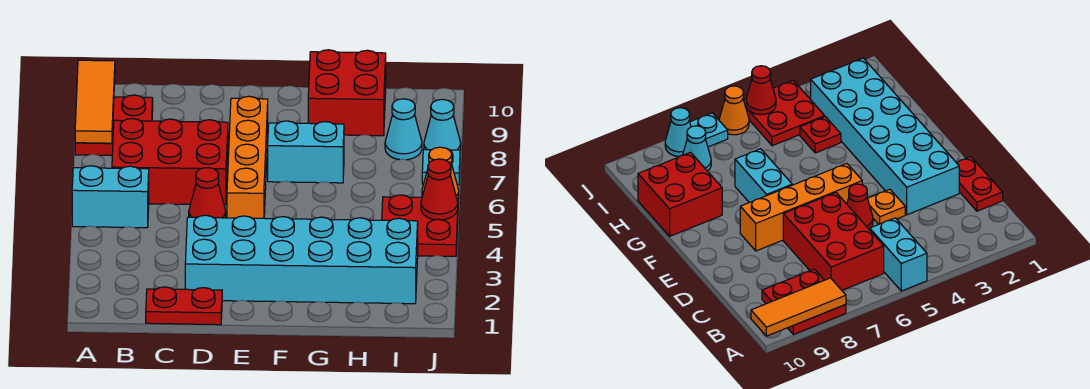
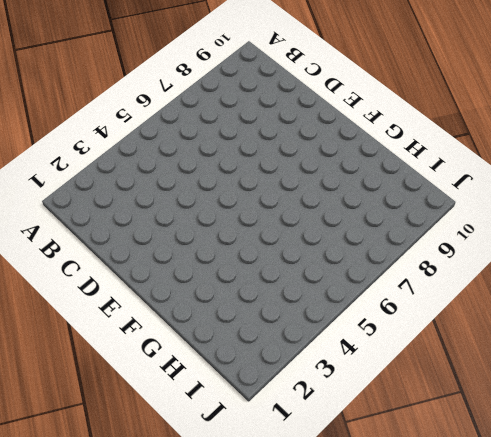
none -> cyan 1x2 brick [72,166,149,228]
none -> red 2x2 plate [75,95,153,155]
none -> red 2x3 brick [112,119,228,205]

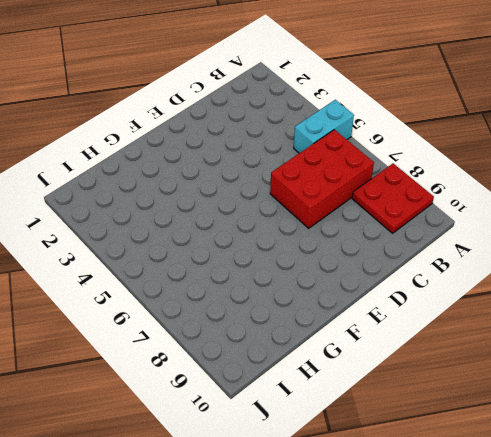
none -> red 1x2 plate [146,287,222,325]
none -> cyan 2x6 brick [185,215,418,304]
none -> orange 1x1 plate [868,189,905,224]

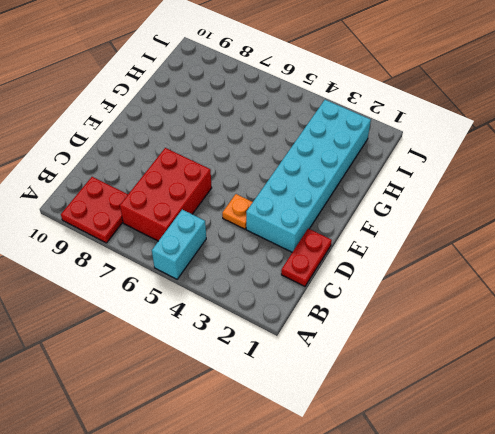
none -> red 1x1 cone [189,168,226,218]
none -> orange 1x4 brick [227,96,268,218]
none -> cyan 1x2 brick [268,121,344,183]

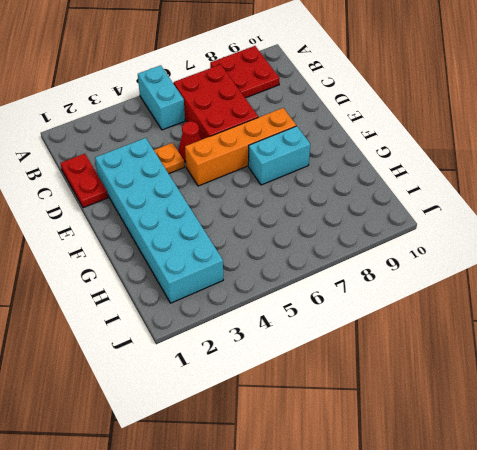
cyan 1x2 brick [248,126,310,185] -> cyan 1x2 brick turned to [268,121,344,183]
none -> red 2x2 brick [308,50,386,136]
none -> red 1x1 plate [800,117,841,153]
none -> red 2x2 plate [382,195,458,256]

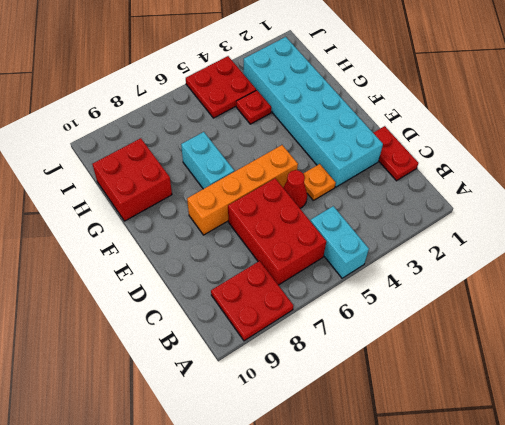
none -> cyan 1x1 cone [385,99,422,160]
none -> orange 1x1 cone [422,147,459,198]
none -> cyan 1x1 plate [422,150,460,185]

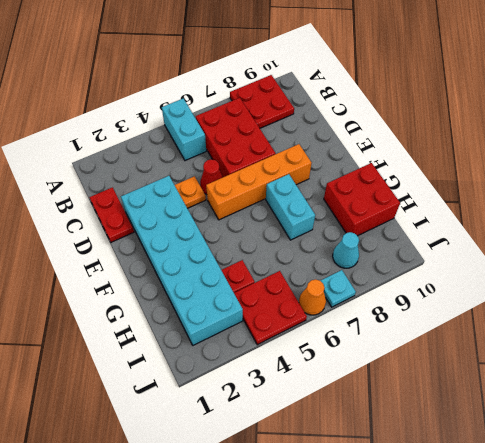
none -> cyan 1x1 cone [424,99,461,150]
none -> orange 1x3 tile [75,60,115,143]
none -> red 1x1 cone [421,159,458,220]

